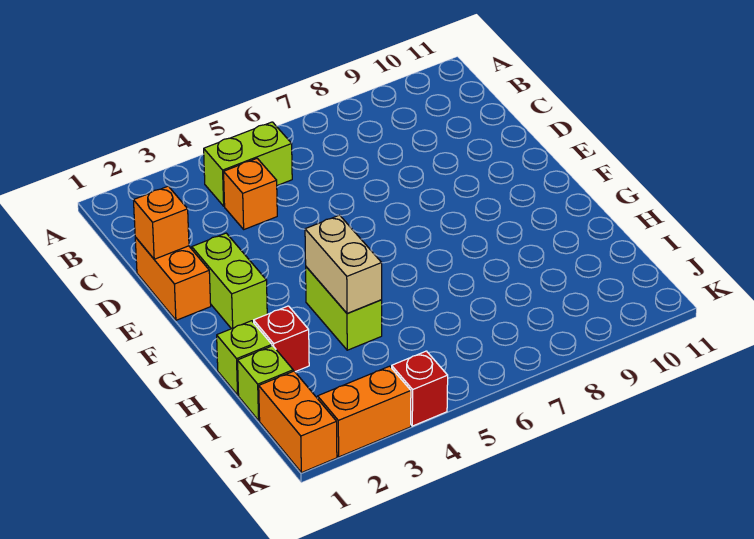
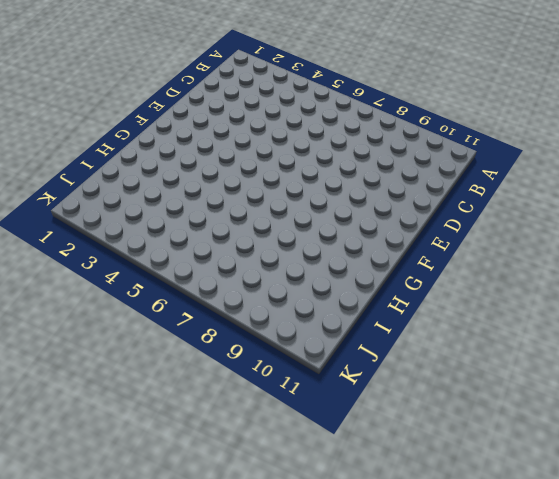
none -> lime 1x2 brick [204,122,292,206]
none -> orange 1x1 brick [224,158,277,229]
none -> orange 1x2 brick [135,237,211,320]

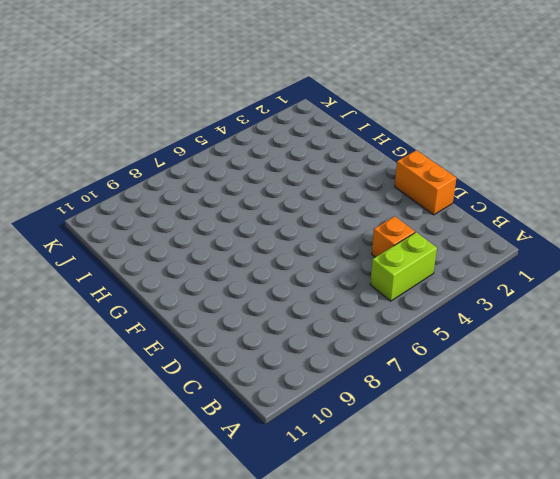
none -> lime 1x2 brick [192,233,267,329]
none -> lime 1x2 brick [306,267,382,350]
none -> lime 1x1 brick [217,321,272,395]

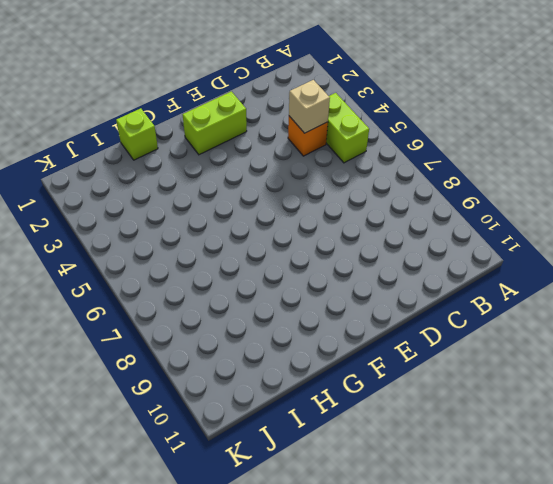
tan 1x1 brick [289,80,330,133] -> none
none -> orange 1x2 brick [135,237,211,320]
none -> lime 1x2 brick [306,267,382,350]
none -> red 1x1 brick [253,306,309,372]

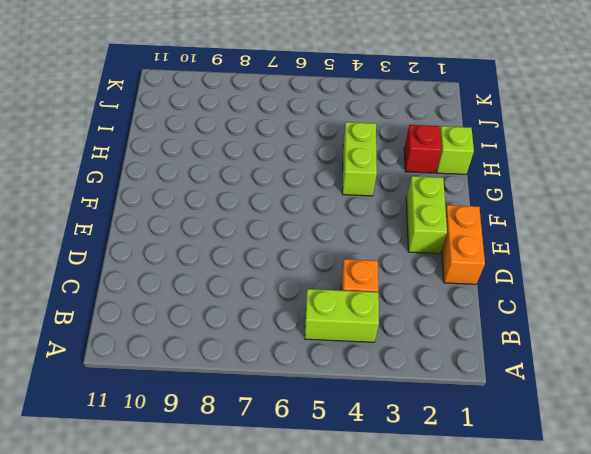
none -> lime 1x1 brick [238,346,293,420]
none -> orange 1x2 brick [259,371,337,473]
none -> orange 1x2 brick [317,366,411,457]

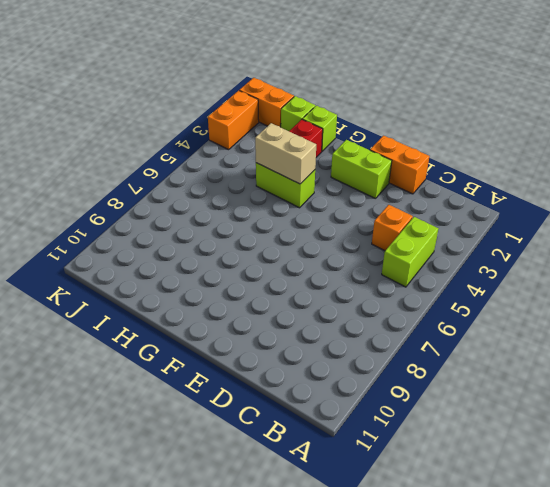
none -> red 1x1 brick [392,351,448,426]
none -> orange 1x1 brick [133,186,189,259]

